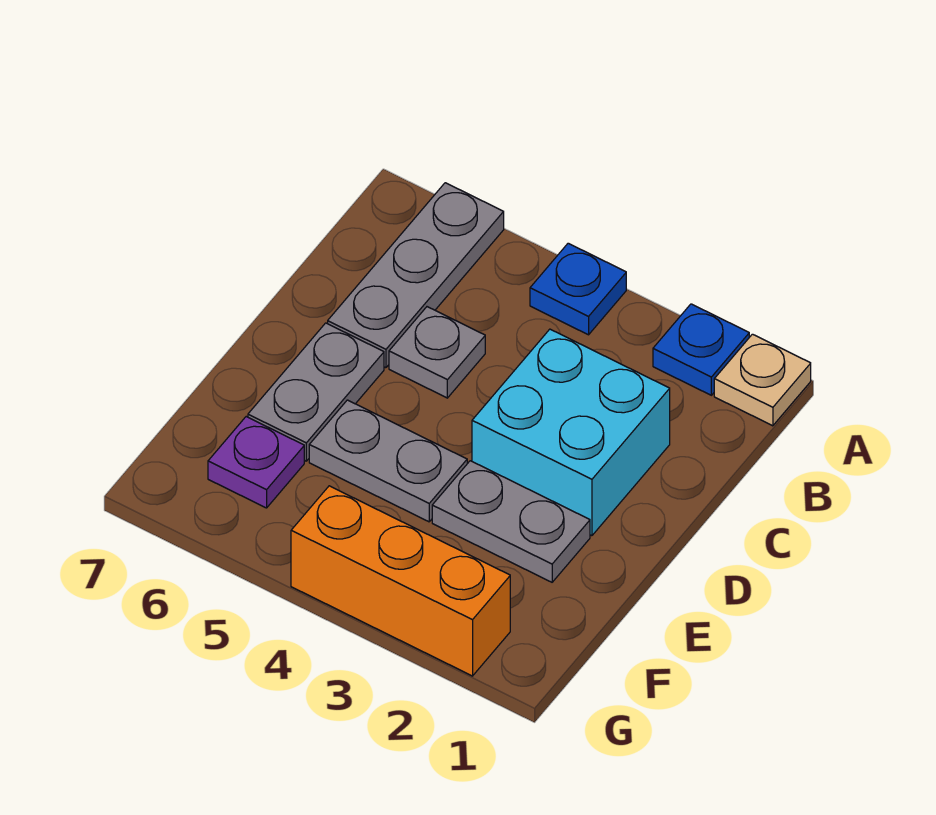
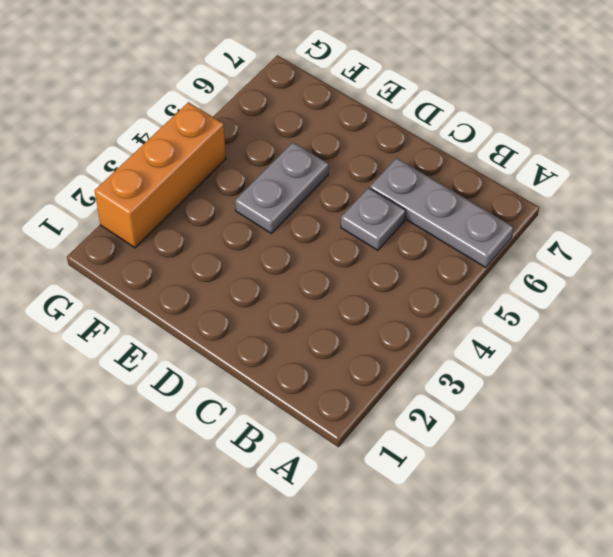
none -> tan 1x1 plate [714,334,811,426]
none -> blue 1x1 plate [653,304,749,395]

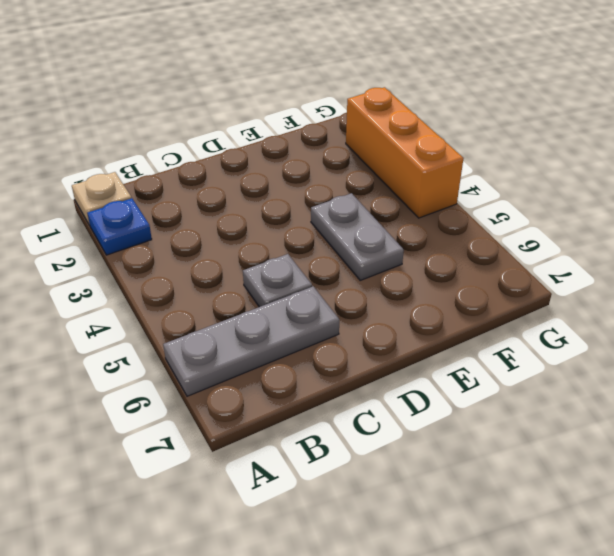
none -> blue 1x1 plate [530,243,626,335]
none -> cyan 2x2 brick [472,329,670,536]

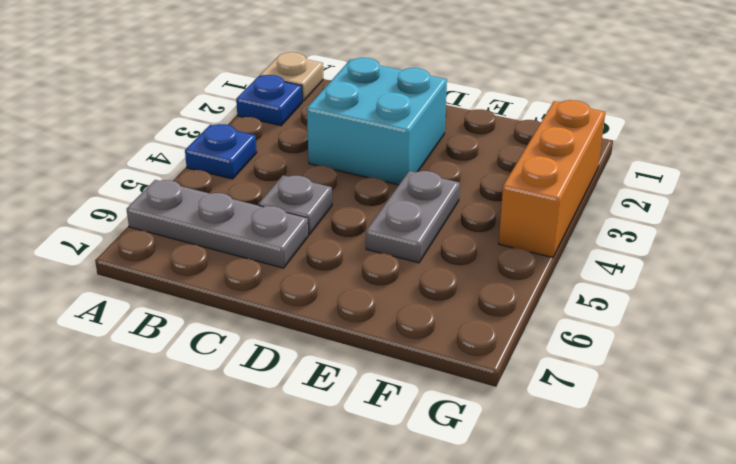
none -> grey 1x2 plate [248,323,384,461]
none -> grey 1x2 plate [432,461,590,582]

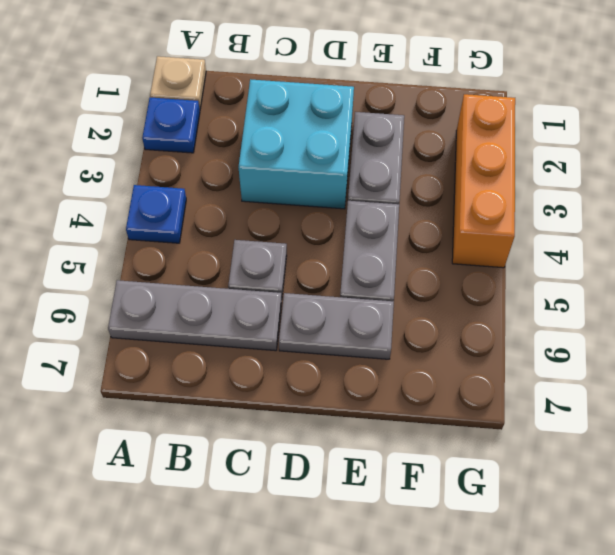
none -> purple 1x1 plate [208,417,304,508]

